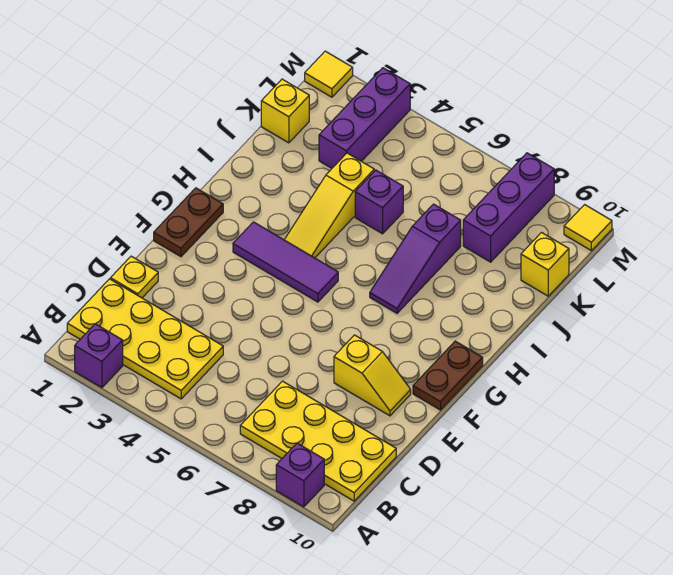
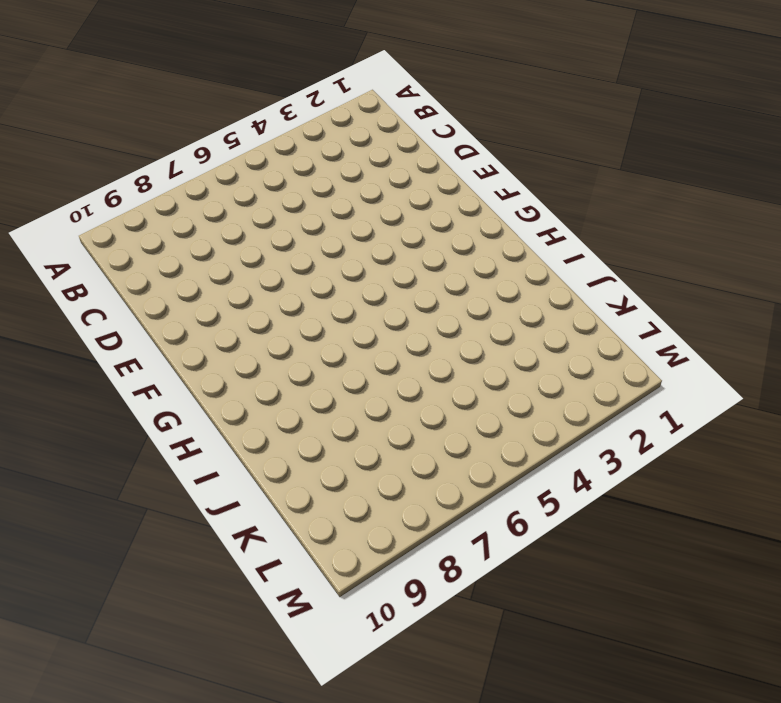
none -> purple 1x1 brick [75,324,123,388]
none -> purple 1x1 brick [276,443,324,507]
none -> yellow 2x4 plate [67,279,223,399]

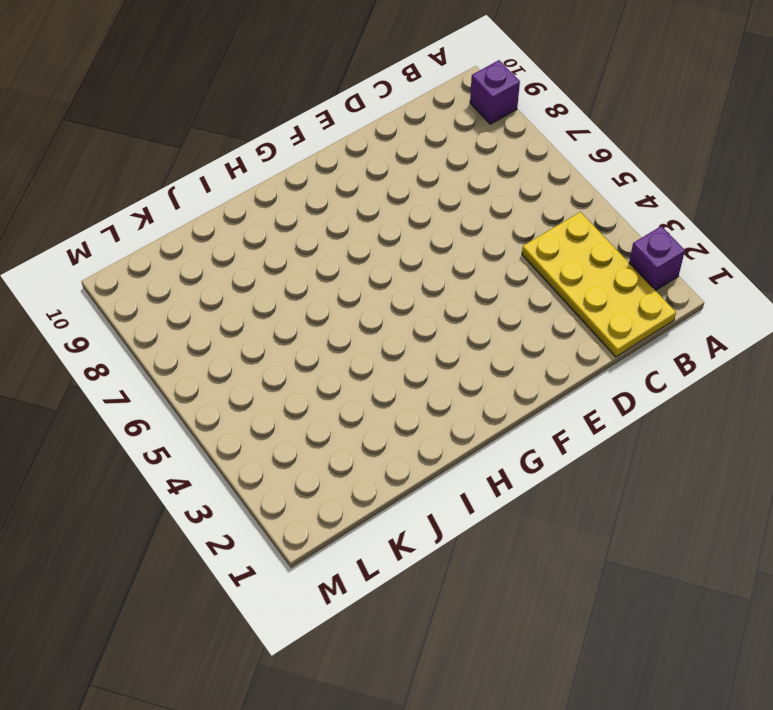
none -> yellow 2x4 plate [240,381,396,501]
none -> yellow 1x1 plate [111,256,158,298]
none -> yellow 1x2 slope [334,335,411,416]

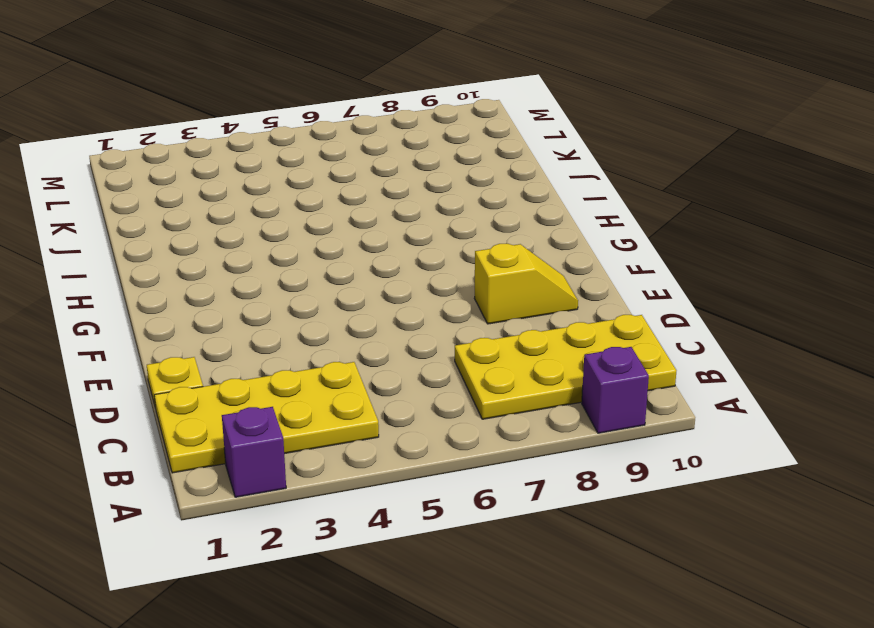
none -> brown 1x2 plate [154,188,223,257]
none -> brown 1x2 plate [413,341,483,410]
none -> purple 1x3 tile [233,222,338,302]

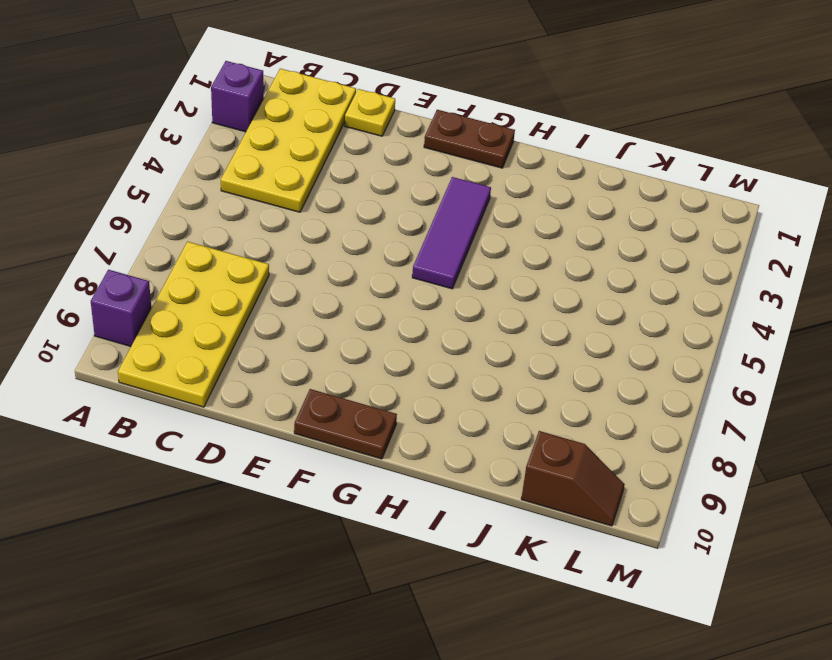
brown 1x2 slope [521,431,625,526] -> yellow 1x1 brick [521,233,569,296]
none -> yellow 1x2 slope [334,335,411,416]
none -> yellow 1x3 slope [285,153,374,258]
none -> purple 1x3 slope [370,204,461,313]

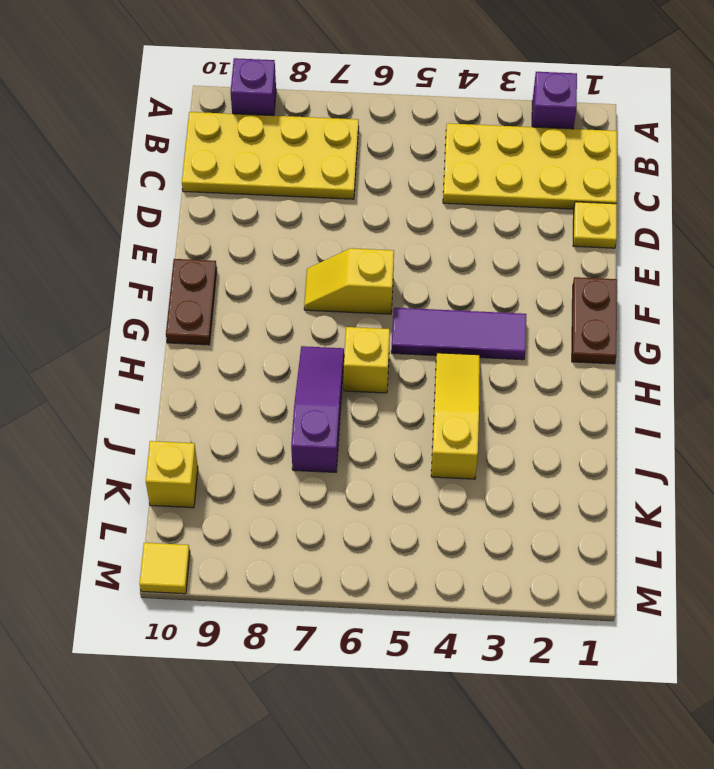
yellow 1x2 slope [304,248,394,314] -> yellow 1x2 slope moved to [334,335,411,416]
yellow 1x1 brick [344,327,390,393] -> yellow 1x1 brick moved to [261,79,309,143]
none -> purple 1x1 brick [355,170,403,234]
none -> purple 1x3 brick [319,68,410,168]
none -> purple 1x3 brick [463,153,554,262]

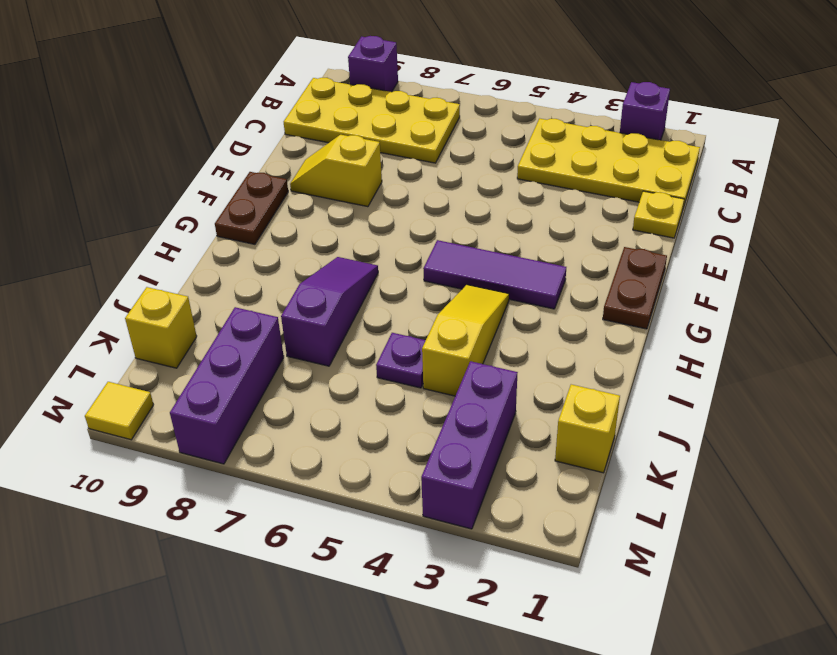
purple 1x1 plate [376,333,426,388] -> purple 1x1 brick [355,170,403,234]
none -> yellow 1x1 tile [305,51,353,97]

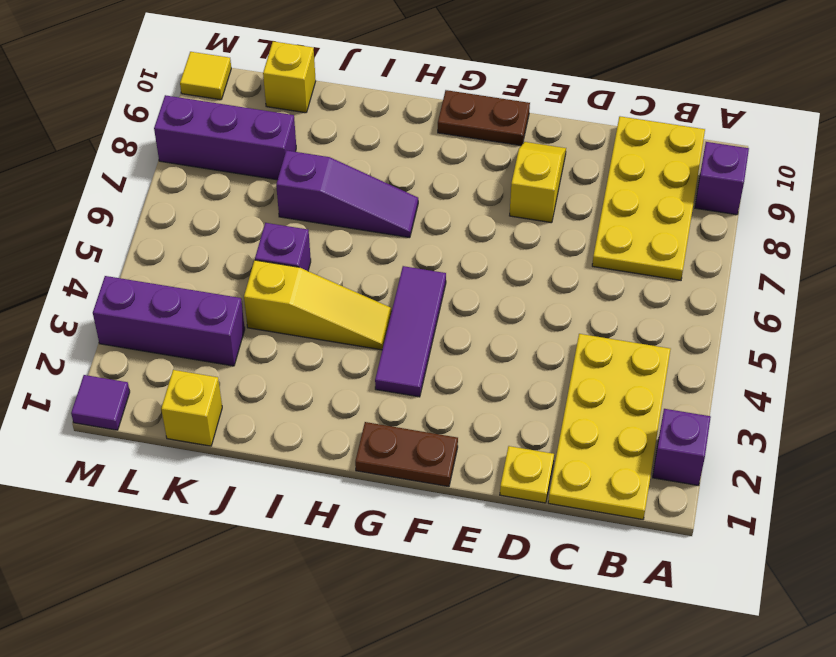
purple 1x1 tile [71,375,130,430] -> yellow 1x1 tile [305,51,353,97]

